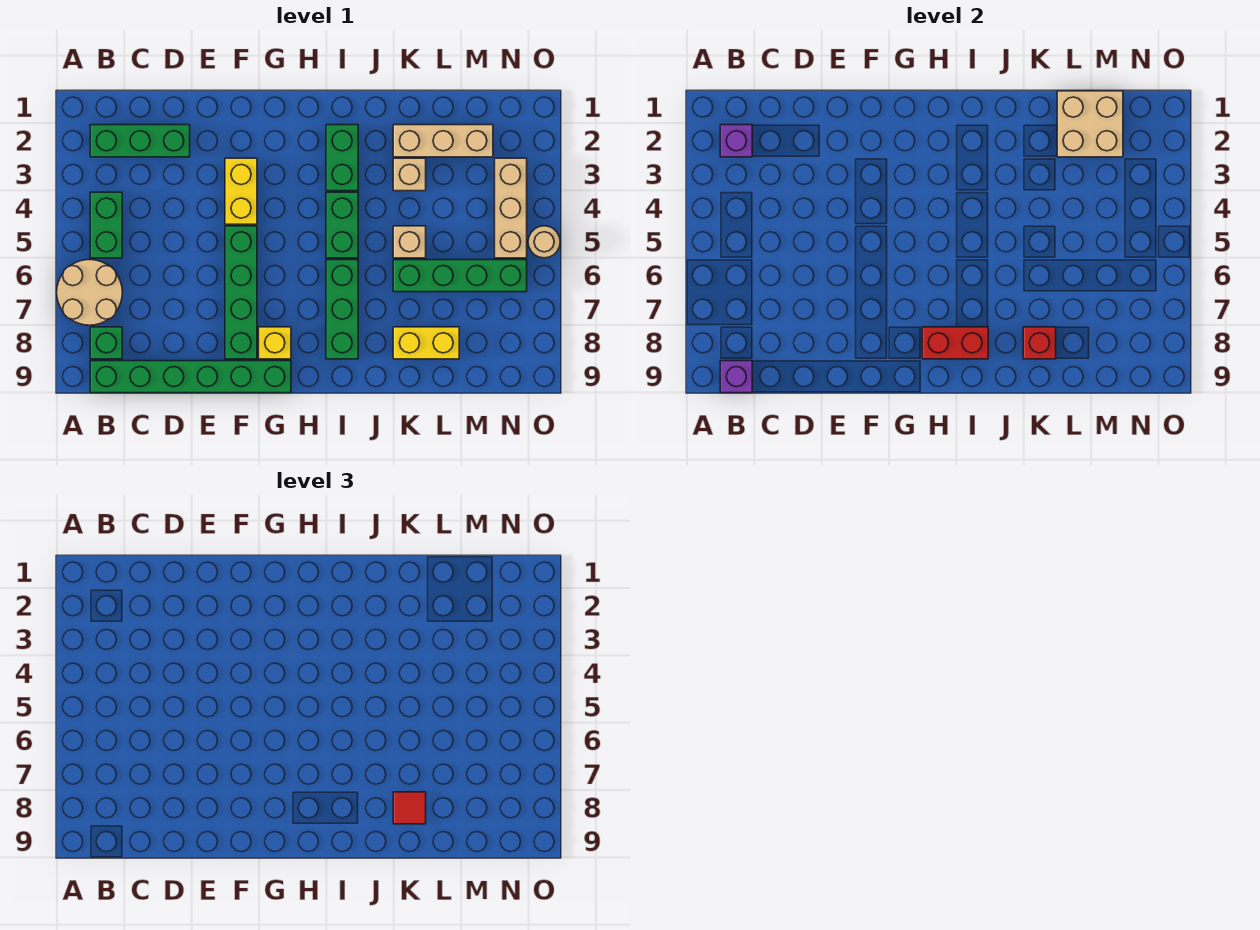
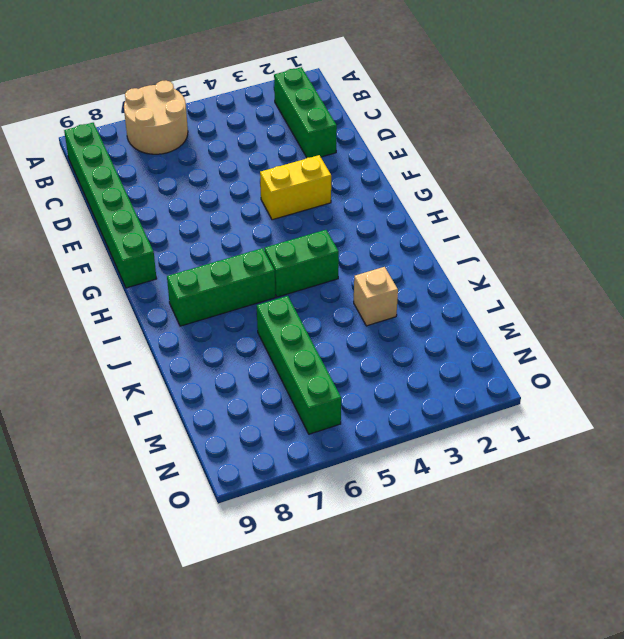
none -> green 1x2 brick [90,192,122,258]
none -> green 1x1 brick [90,327,122,359]
none -> green 1x4 brick [225,226,257,359]

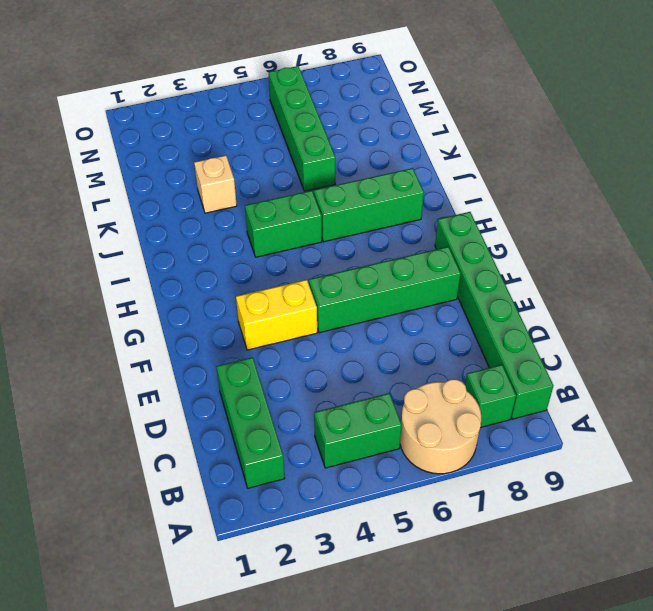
none -> yellow 1x1 brick [259,327,291,359]
none -> green 1x2 brick [326,125,358,191]
none -> tan 1x3 brick [393,125,493,157]

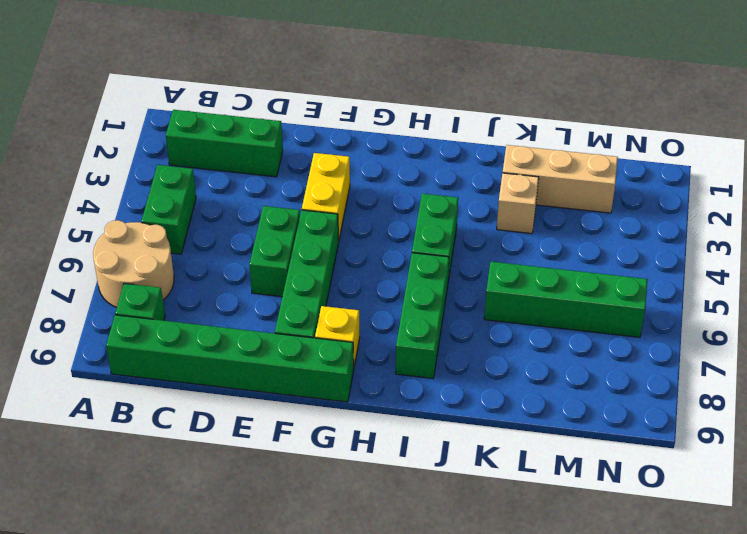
green 1x2 brick [250,206,300,297] -> green 1x2 brick moved to [326,125,358,191]
none -> tan 1x1 brick [393,226,426,258]
none -> yellow 1x2 brick [393,327,459,359]
none -> tan 1x3 brick [495,158,527,258]

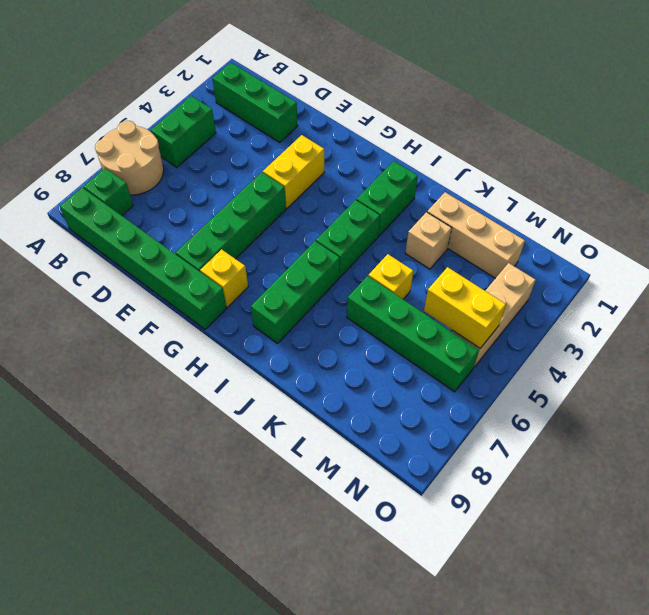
yellow 1x1 brick [368,254,413,299] -> tan 1x1 brick [393,226,426,258]
yellow 1x2 brick [424,267,506,348] -> yellow 1x2 brick moved to [393,327,459,359]
none -> tan 1x1 round brick [528,226,560,258]
none -> purple 1x1 brick [720,125,752,157]
none -> purple 1x1 brick [720,361,752,393]

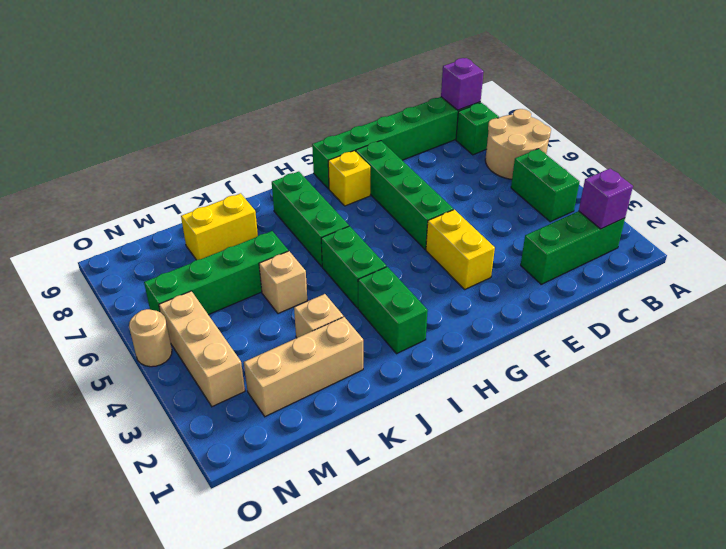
none -> red 1x2 brick [922,327,988,359]
none -> red 1x1 brick [1023,327,1056,359]
none -> tan 2x2 brick [1057,91,1123,157]

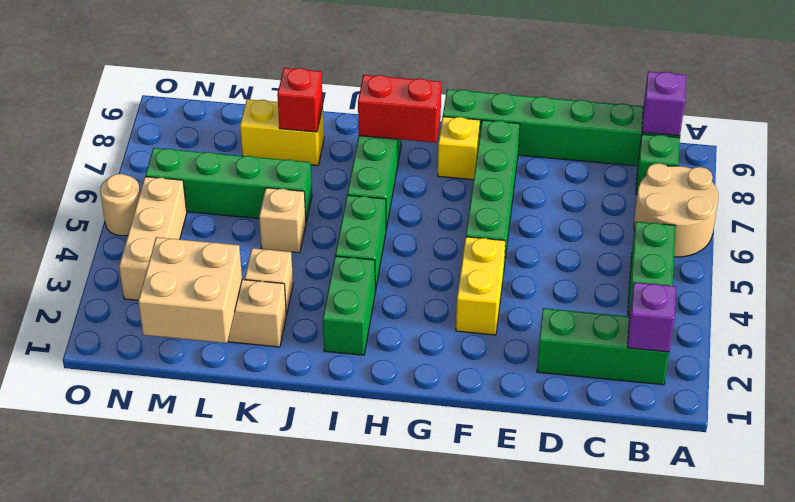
none -> red 1x1 tile [393,792,426,824]

